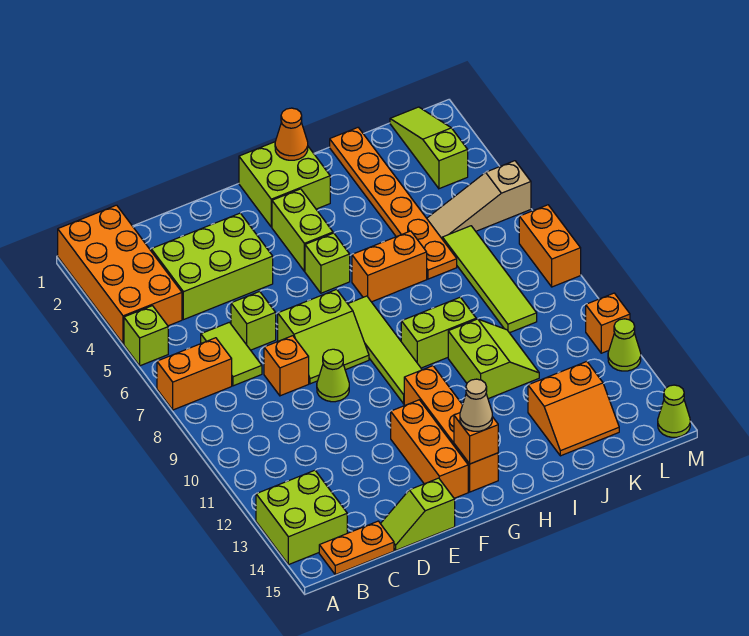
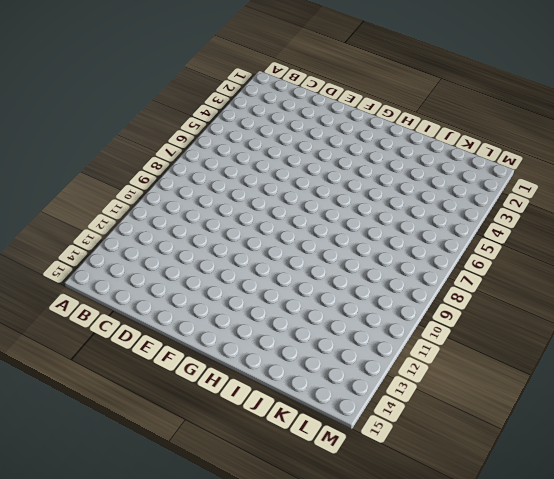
none -> orange 2x4 brick [58,205,182,344]
none -> lime 1x1 brick [124,306,168,366]
none -> orange 1x2 brick [157,338,232,410]
none -> lime 2x2 brick [256,470,347,565]

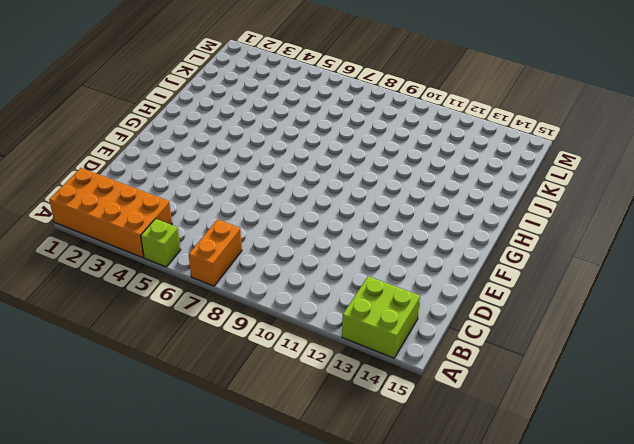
none -> orange 1x2 plate [319,521,394,575]
none -> lime 2x3 brick [151,213,273,320]
none -> lime 1x2 tile [201,322,262,386]
none -> lime 1x1 brick [231,291,276,350]

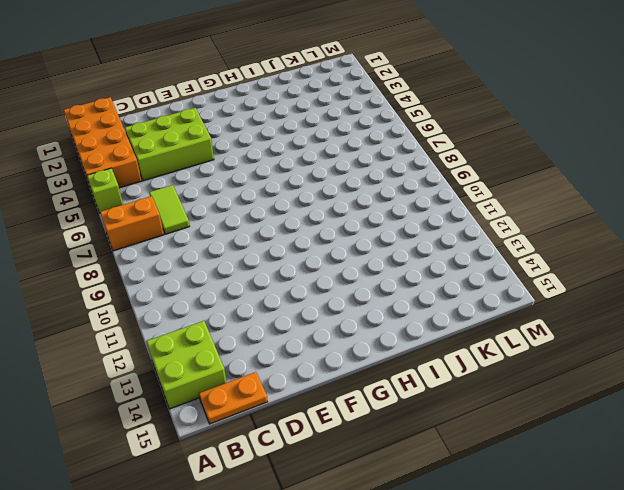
none -> lime 1x1 brick [231,291,276,350]
none -> orange 1x1 brick [264,336,309,396]
none -> lime 1x2 slope [381,478,455,550]
none -> lime 2x2 slope [278,289,369,384]

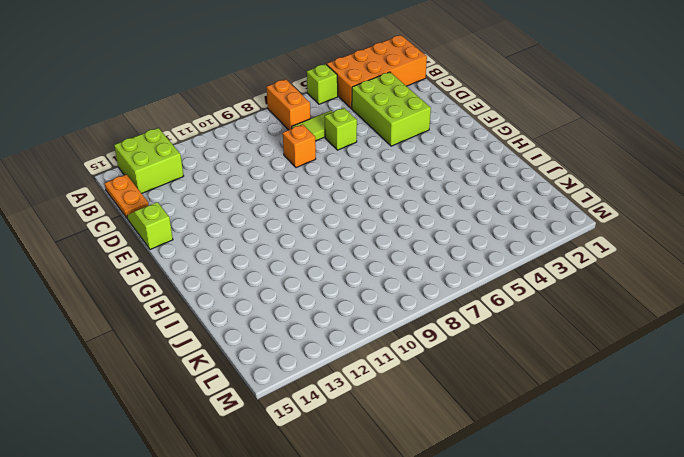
none -> lime 2x2 slope [278,289,369,384]
none -> lime 1x1 cone [317,349,349,402]
none -> orange 1x3 brick [391,400,468,498]
none -> lime 2x2 brick [239,142,330,227]

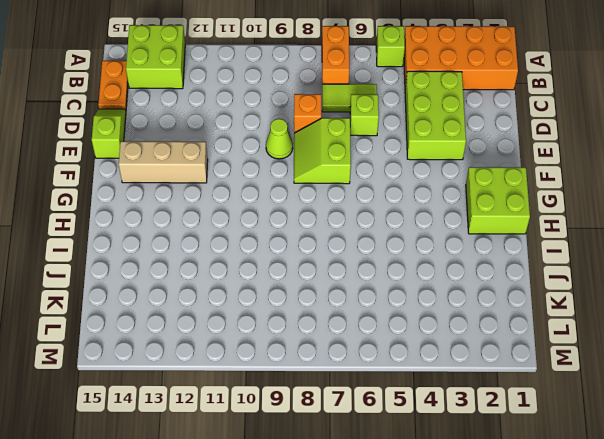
tan 1x3 brick [119,141,208,183] -> orange 1x3 brick [391,400,468,498]
none -> lime 1x2 brick [272,189,333,271]
none -> lime 1x1 brick [305,233,350,293]
none -> lime 1x4 tile [348,296,422,404]
none -> orange 1x4 brick [404,366,498,492]

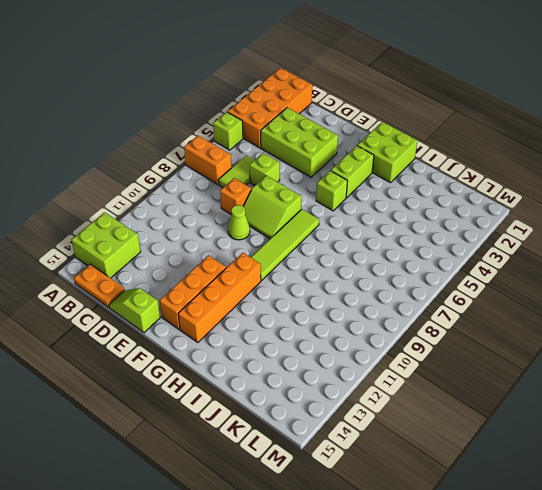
none -> orange 1x2 brick [352,231,427,302]
none -> lime 1x2 brick [401,297,476,368]
none -> lime 2x2 slope [448,319,539,399]
none -> orange 1x6 plate [330,128,457,279]

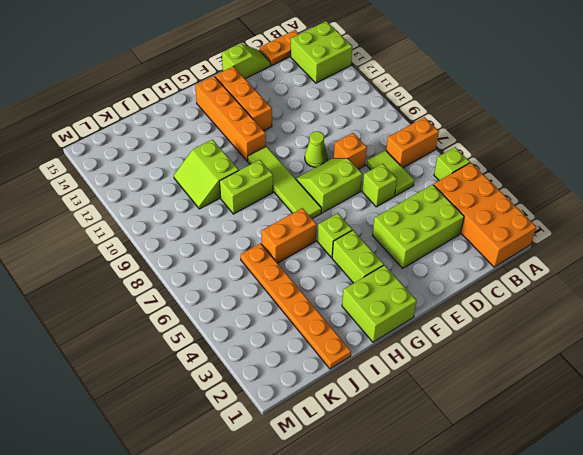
none -> orange 2x2 slope [528,362,619,456]
none -> tan 1x3 slope [427,161,531,238]
none -> lime 1x4 tile [442,226,537,333]
none -> lime 1x3 slope [390,107,468,189]

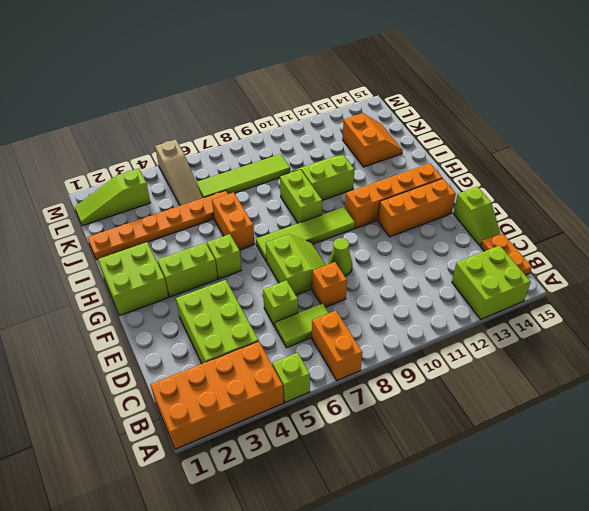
none -> orange 1x2 brick [519,205,581,287]
none -> orange 1x1 brick [586,293,630,353]
none -> lime 1x1 cone [608,319,641,371]
none -> lime 1x1 cone [658,385,690,437]

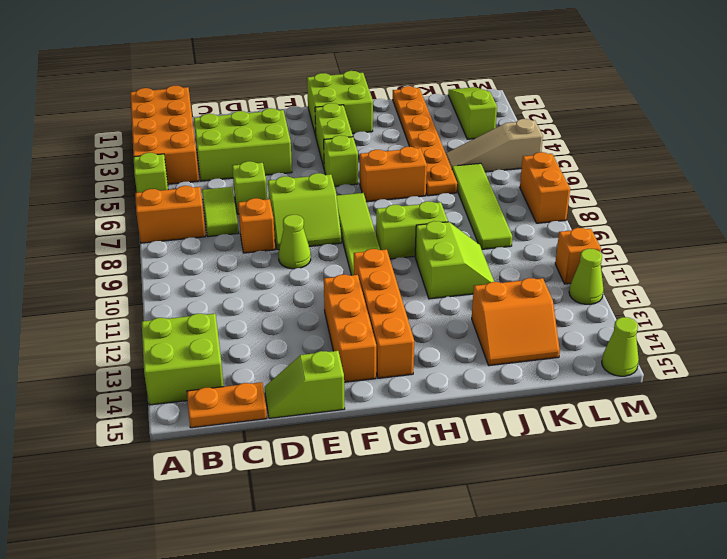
none -> orange 1x1 brick [454,413,498,464]
none -> orange 1x1 cone [275,108,308,160]
none -> tan 1x1 cone [460,379,492,431]

